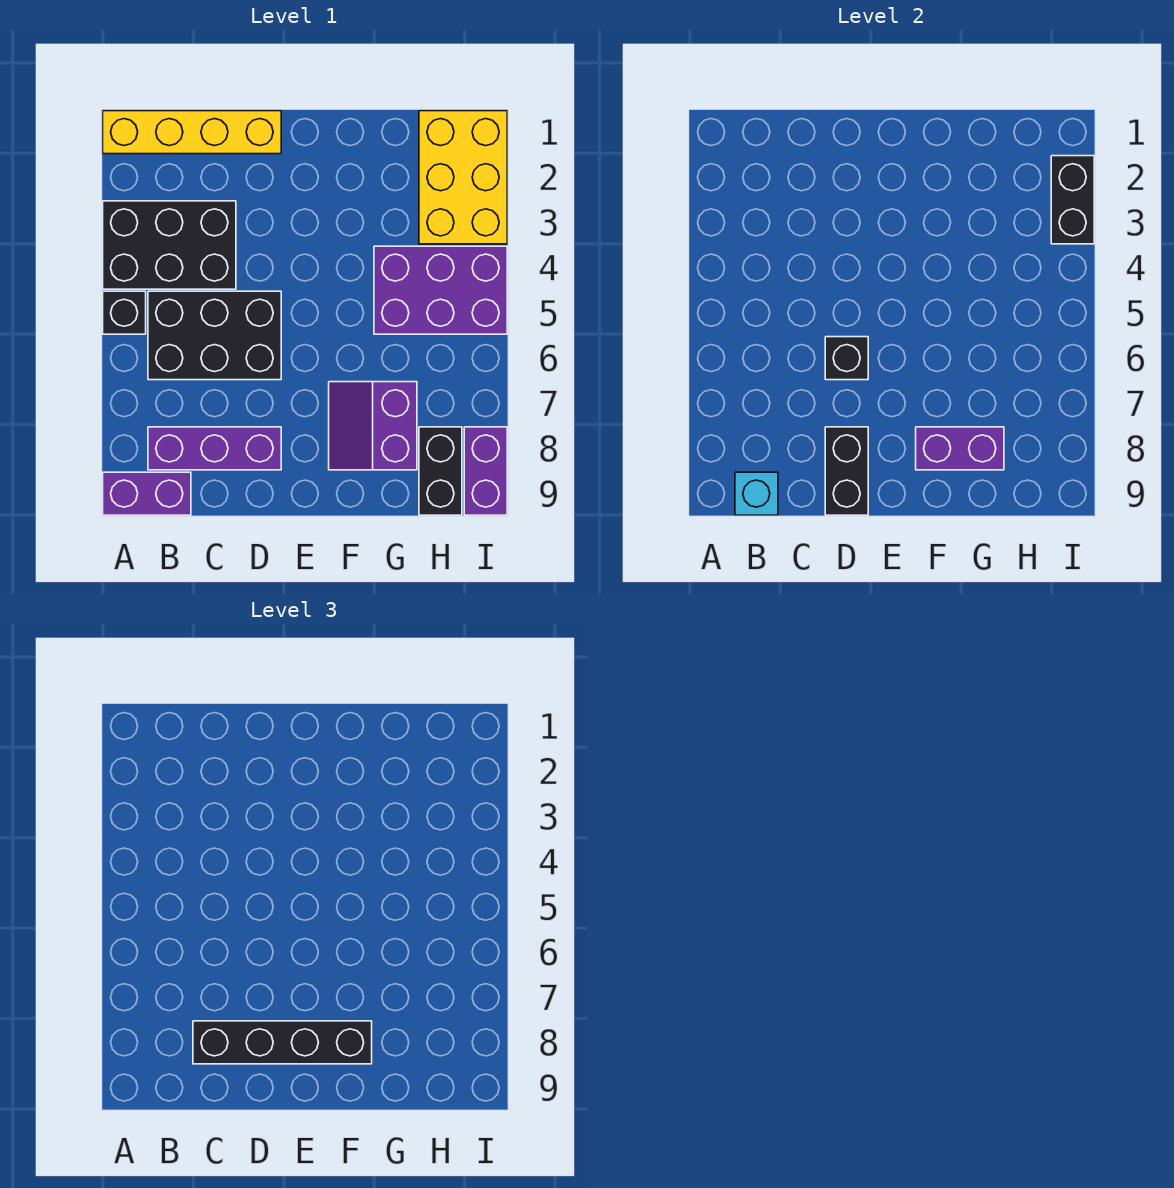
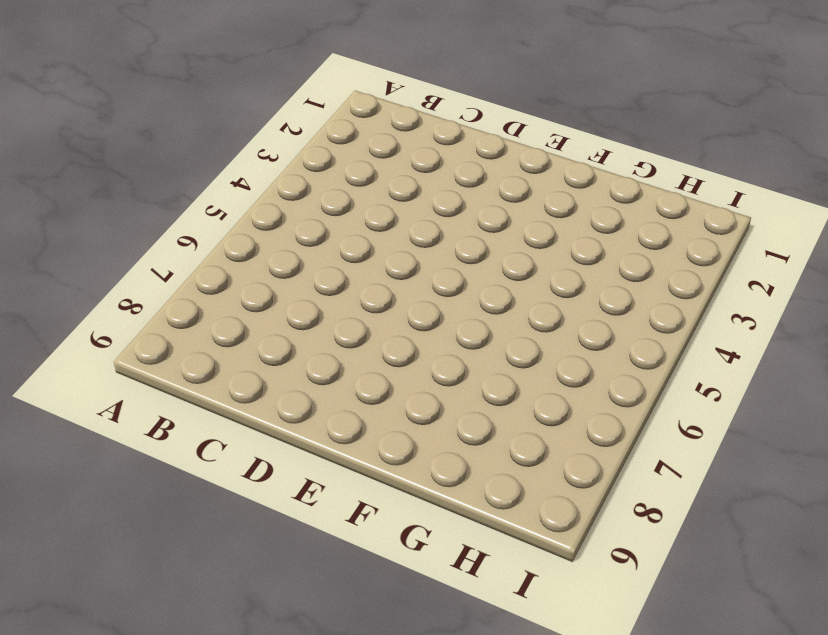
none -> yellow 1x4 brick [103,111,281,154]
none -> black 2x3 brick [103,201,236,289]
none -> black 1x1 brick [103,291,146,334]

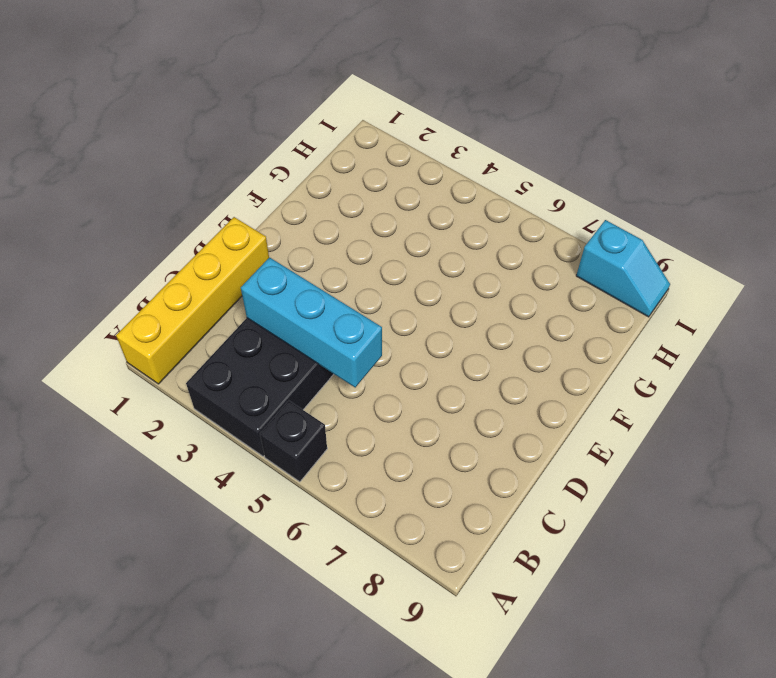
cyan 1x3 brick [241,257,382,387] -> none
cyan 1x2 slope [576,220,670,317] -> purple 1x2 brick [464,427,507,515]
none -> purple 1x2 brick [103,472,191,515]
none -> black 2x3 brick [148,291,281,380]
none -> purple 1x3 brick [148,427,281,470]

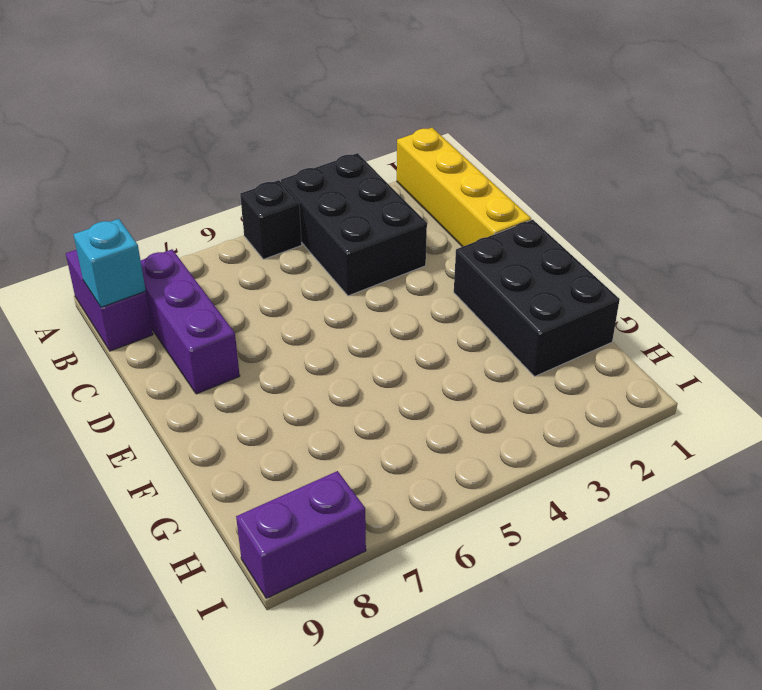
black 2x3 brick [454,220,620,376] -> black 2x3 brick moved to [148,291,281,380]
none -> purple 2x2 slope [329,382,417,470]
none -> purple 2x3 brick [374,246,507,334]
none -> yellow 2x3 brick [419,111,507,244]

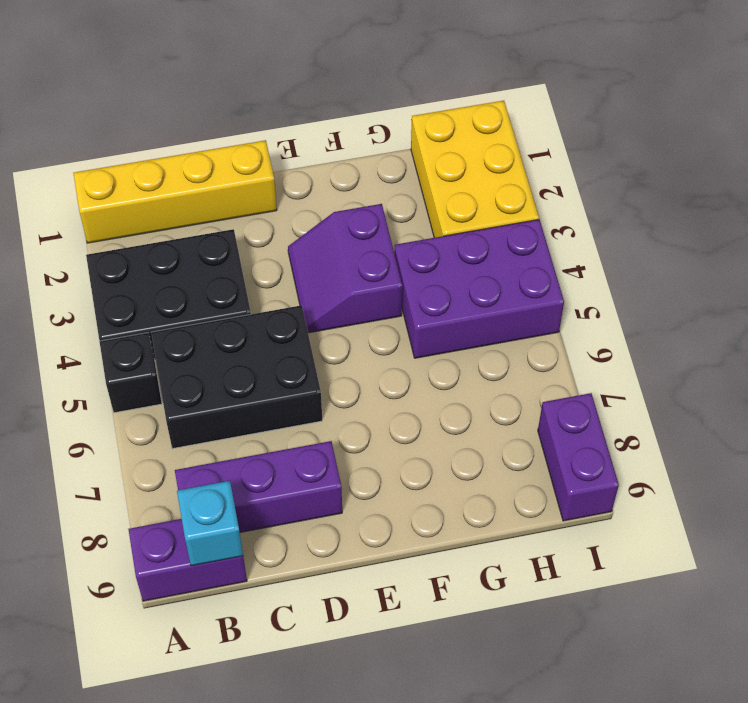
purple 2x2 slope [288,204,402,333] -> purple 2x2 slope moved to [329,382,417,470]
none -> black 1x2 brick [419,427,462,515]
none -> black 1x1 brick [825,337,868,380]
none -> black 1x2 brick [825,427,868,515]

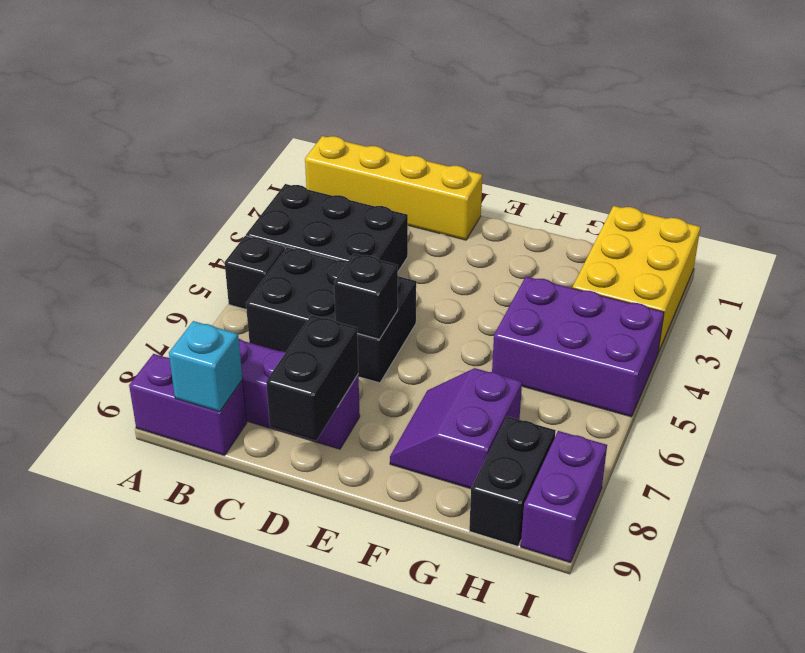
none -> purple 1x2 brick [916,427,1004,470]
none -> black 1x2 brick [1051,156,1094,244]
none -> black 1x4 brick [193,1021,372,1064]

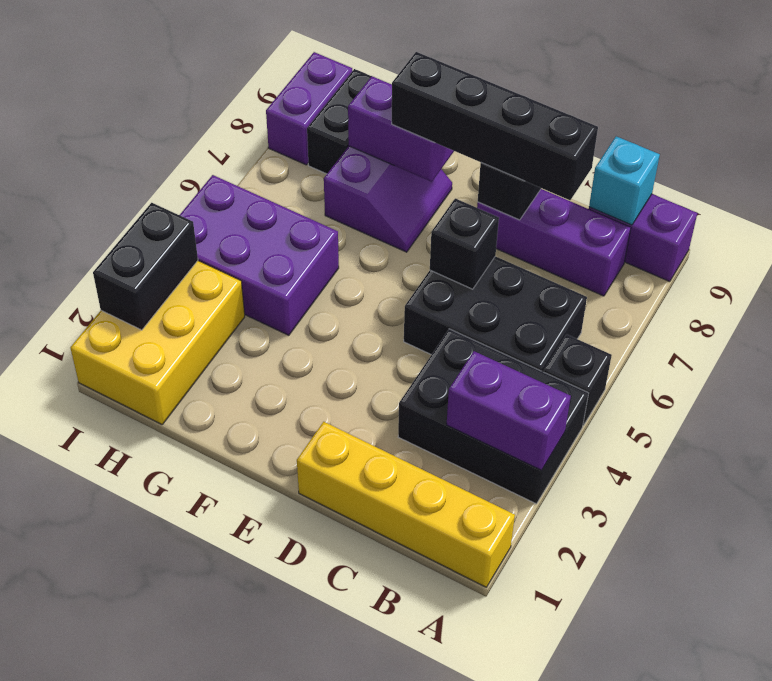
purple 1x2 brick [447,351,571,470] -> none

